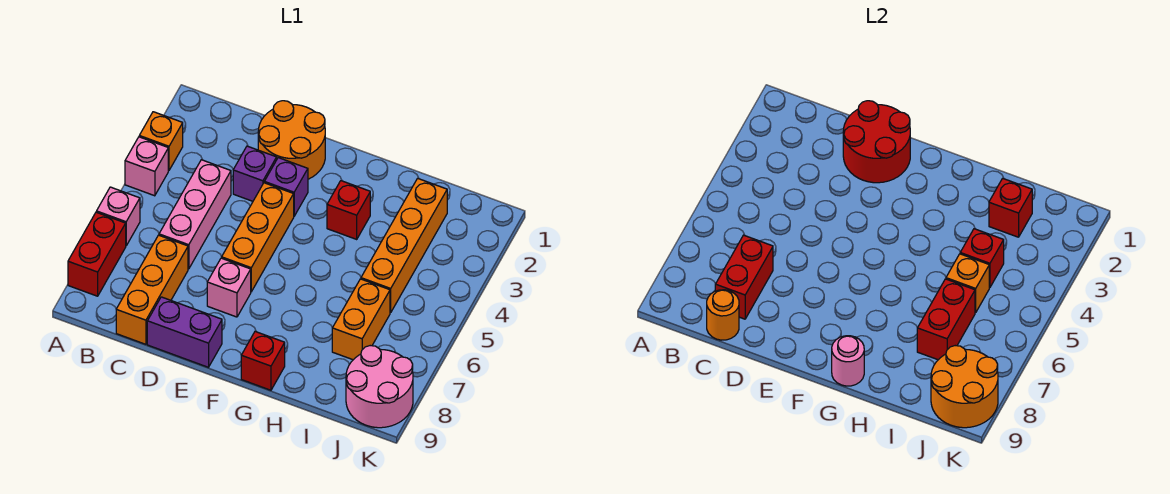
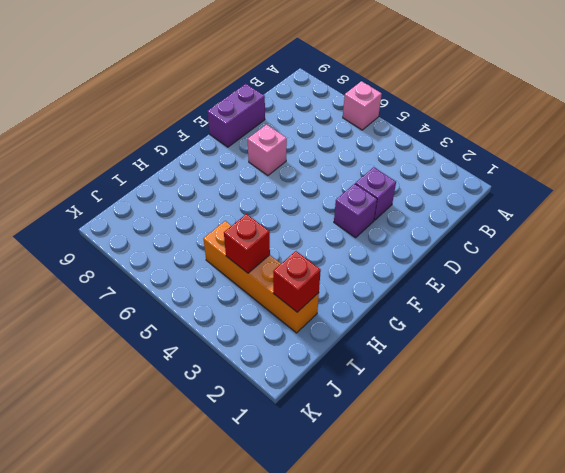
none -> orange 1x1 brick [139,112,183,170]
none -> pink 1x1 brick [125,137,168,196]
none -> red 1x2 brick [68,212,126,296]

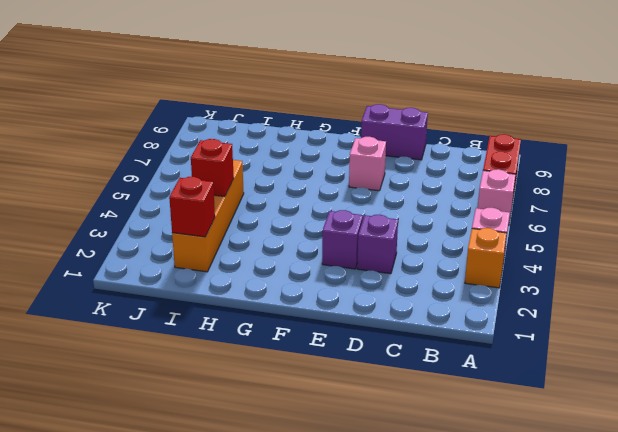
none -> pink 1x3 brick [159,160,231,269]
none -> orange 1x3 brick [116,235,188,344]
none -> orange 2x2 round brick [258,101,325,179]

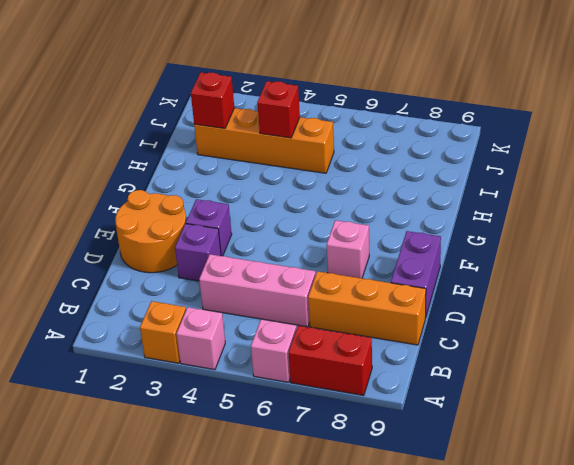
none -> orange 1x3 brick [222,183,294,292]
none -> red 1x1 brick [327,181,370,239]
none -> red 1x1 brick [241,332,285,390]

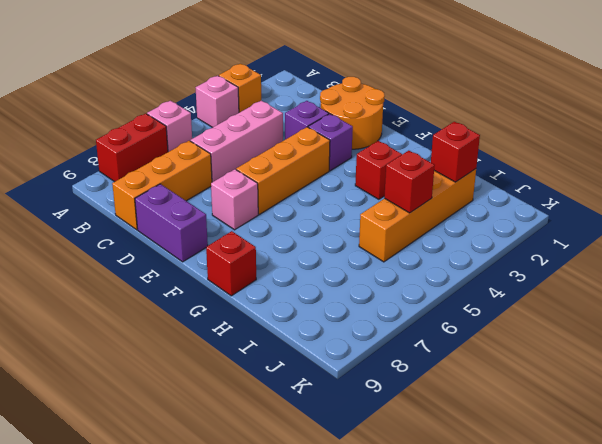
none -> orange 1x2 brick [332,279,390,360]
none -> pink 2x2 round brick [346,346,413,428]
none -> red 1x2 brick [715,235,773,319]

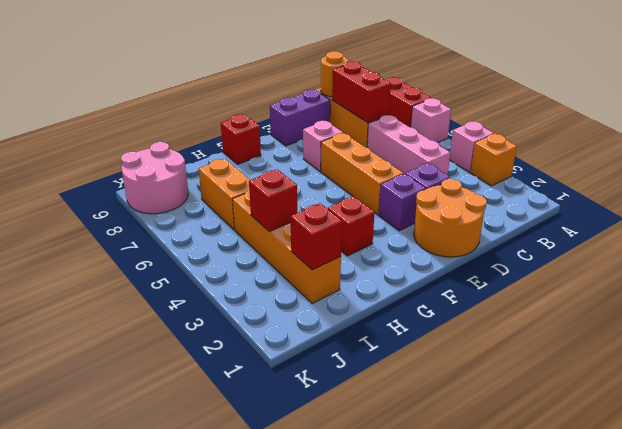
none -> red 2x2 round brick [843,101,910,183]
none -> pink 1x1 round brick [832,336,864,386]
none -> orange 1x1 brick [946,254,989,313]

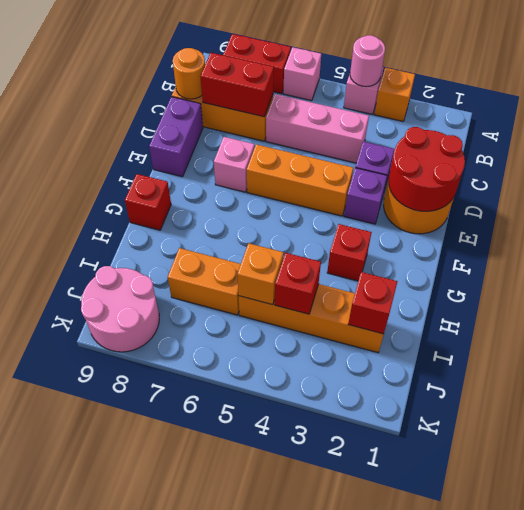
pink 1x1 round brick [350,35,385,87] -> pink 1x1 round brick moved to [832,336,864,386]
none -> red 1x2 brick [917,279,975,360]
none -> orange 2x2 round brick [931,346,998,428]

